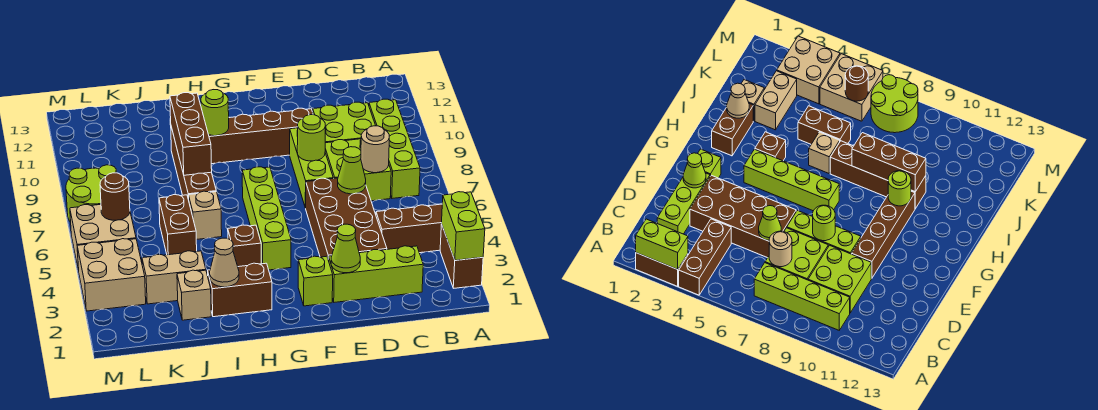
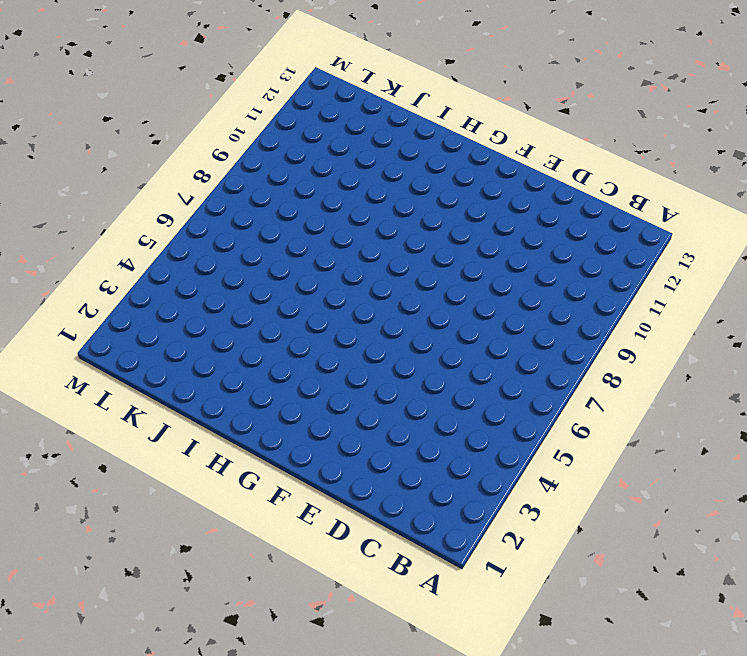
none -> brown 1x2 brick [440,224,483,288]
none -> brown 1x3 brick [376,204,442,253]
none -> lime 1x4 brick [369,99,420,198]
none -> lime 1x3 brick [329,246,423,302]

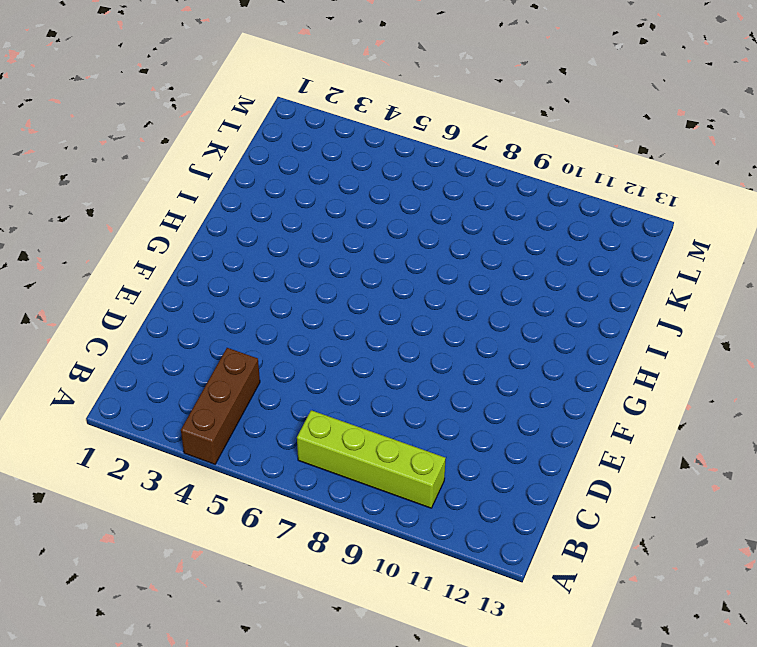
none -> brown 1x2 brick [440,224,483,288]
none -> lime 1x3 brick [329,246,423,302]
none -> lime 2x2 brick [325,139,391,201]
none -> lime 2x2 brick [313,102,376,143]

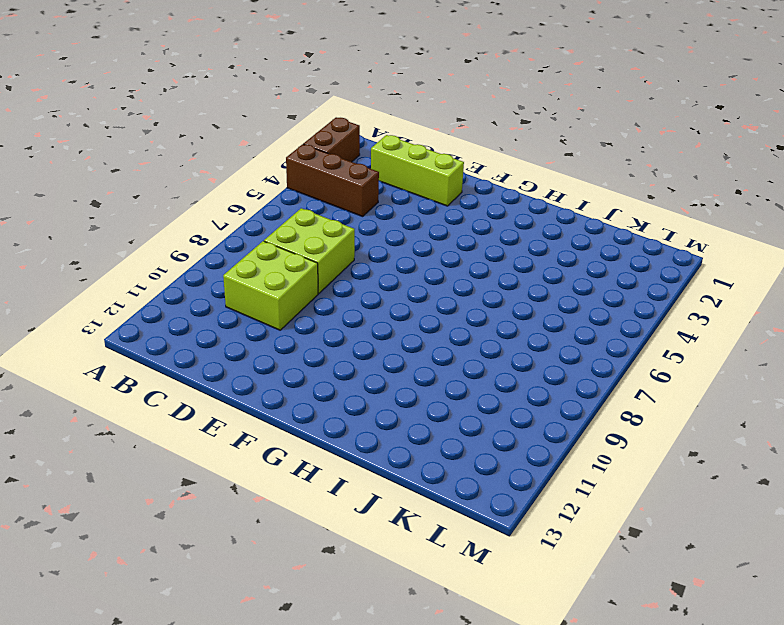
none -> lime 1x4 brick [369,99,420,198]
none -> brown 2x4 brick [306,178,387,260]
none -> lime 1x3 brick [290,128,333,208]
none -> brown 1x4 brick [209,108,313,164]

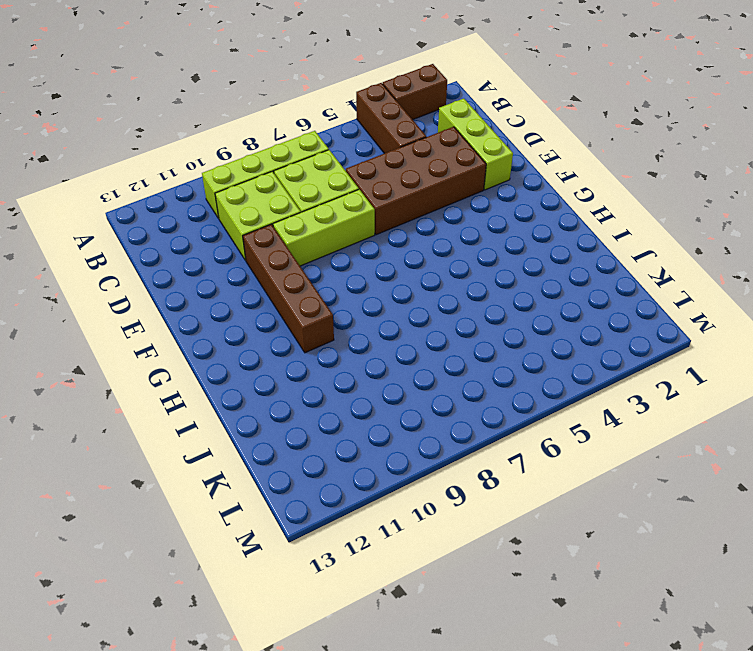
none -> lime 1x1 brick [298,256,333,306]
none -> lime 1x4 brick [242,167,291,270]
none -> brown 1x2 brick [208,263,272,317]
none -> brown 1x1 brick [228,225,261,267]

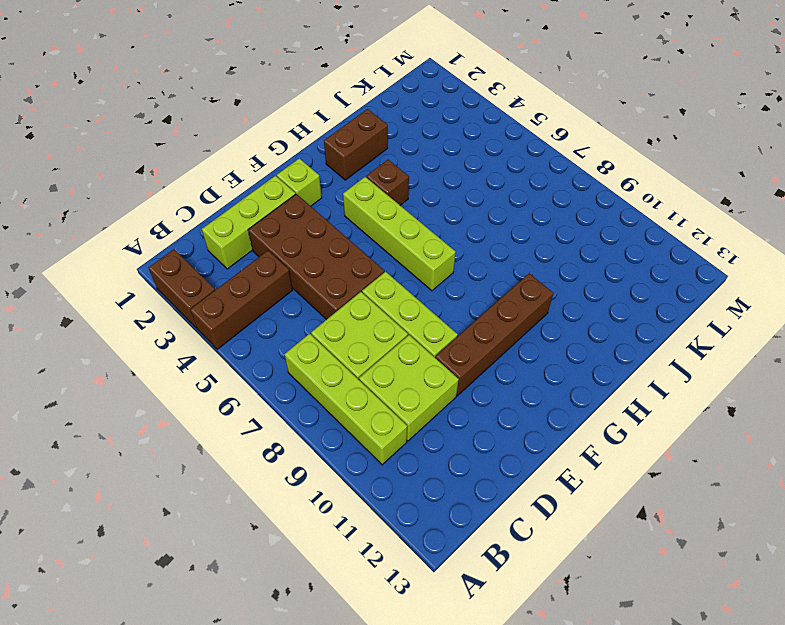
none -> tan 1x1 brick [189,191,222,240]
none -> brown 1x4 brick [171,127,216,200]
none -> tan 1x1 brick [177,270,211,320]
none -> tan 1x2 brick [142,251,206,304]

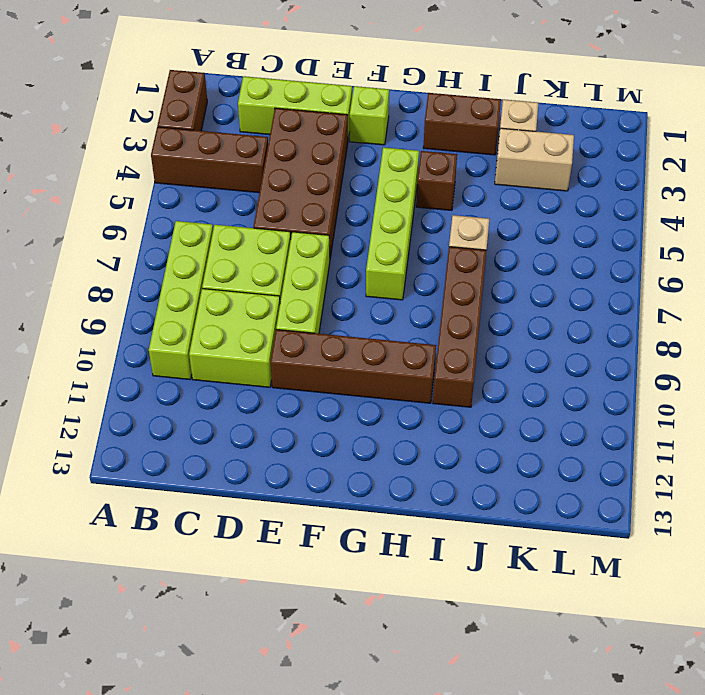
none -> brown 1x2 brick [159,195,197,255]
none -> tan 2x2 brick [77,239,146,311]
none -> tan 2x2 brick [70,204,136,271]
none -> lime 2x2 round brick [66,165,116,222]

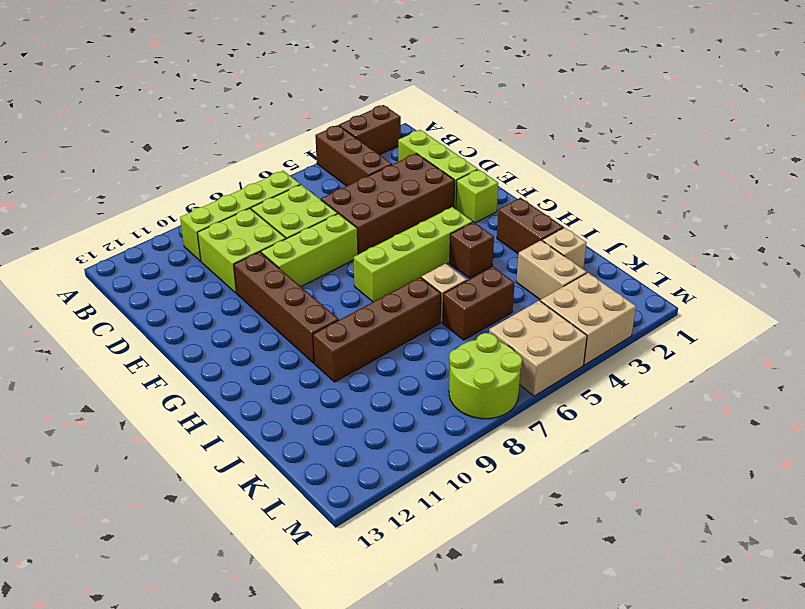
none -> lime 1x2 brick [442,192,485,260]
none -> tan 1x1 round brick [361,126,389,173]
none -> lime 1x1 cone [338,147,366,194]
none -> lime 1x1 cone [331,224,360,273]

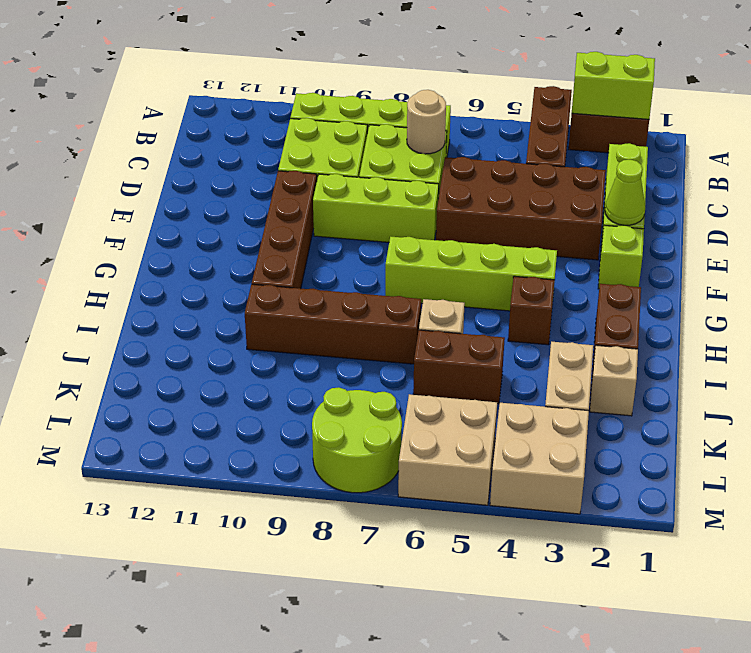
none -> lime 1x1 cone [338,147,366,194]
none -> lime 1x1 round brick [297,115,326,161]
none -> lime 1x1 round brick [201,90,229,136]
none -> tan 1x1 cone [210,238,239,287]

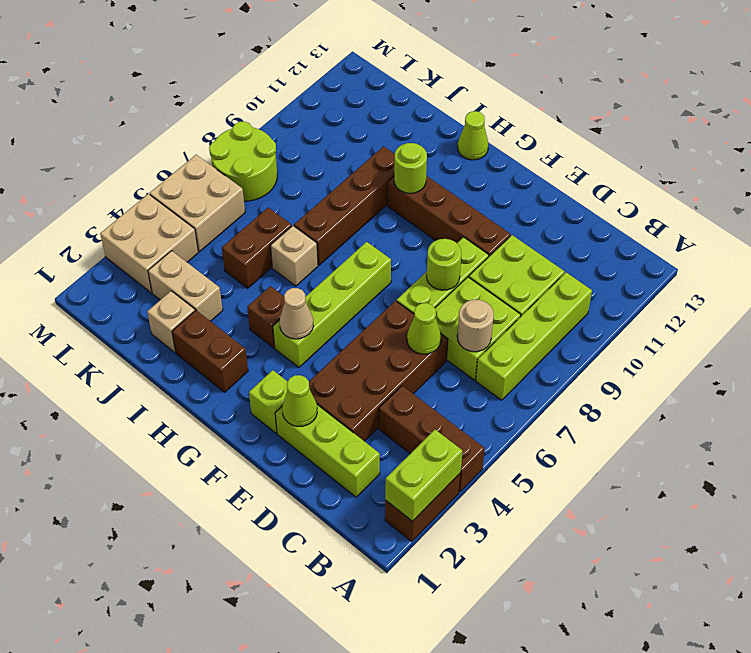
tan 1x1 cone [280,288,313,339] -> tan 1x1 cone moved to [210,238,239,287]
lime 1x1 cone [458,111,488,160] -> none
none -> brown 1x3 brick [170,93,212,175]
none -> brown 1x1 round brick [100,173,130,220]

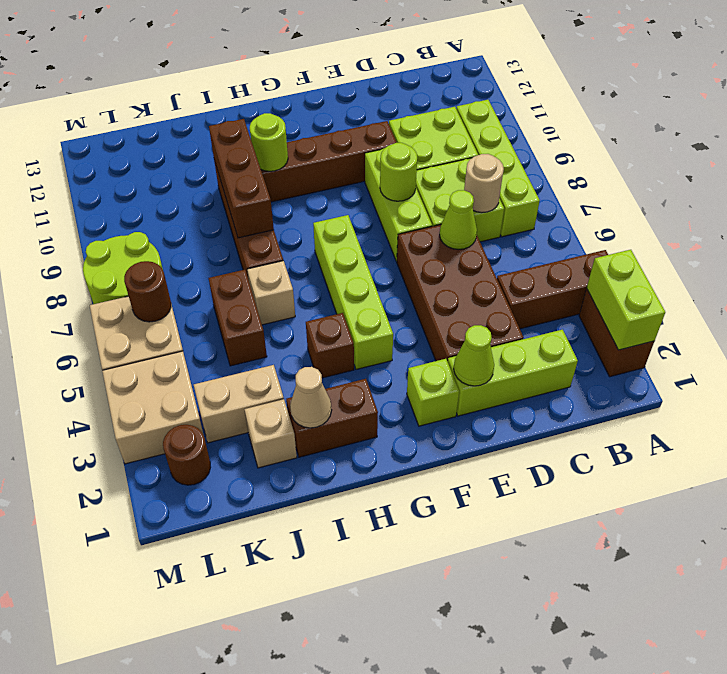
brown 1x1 round brick [163,425,211,485] -> none

